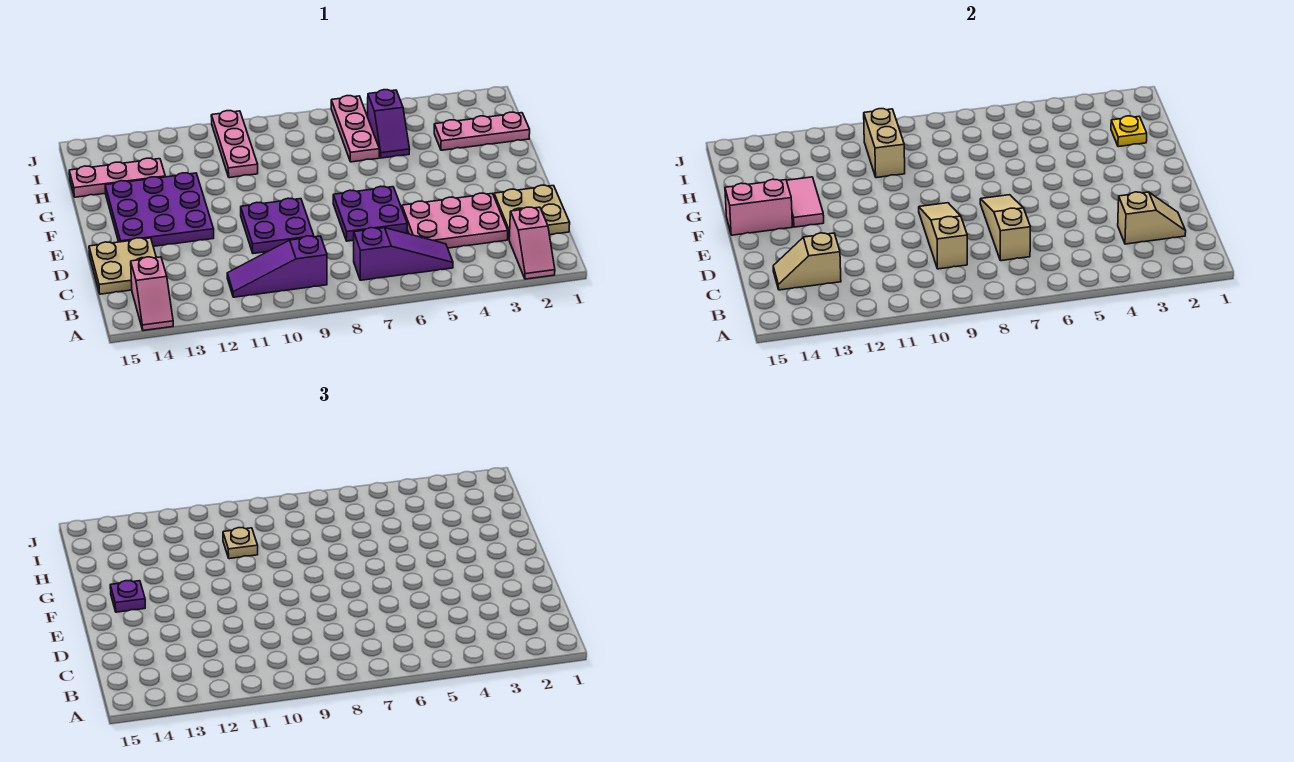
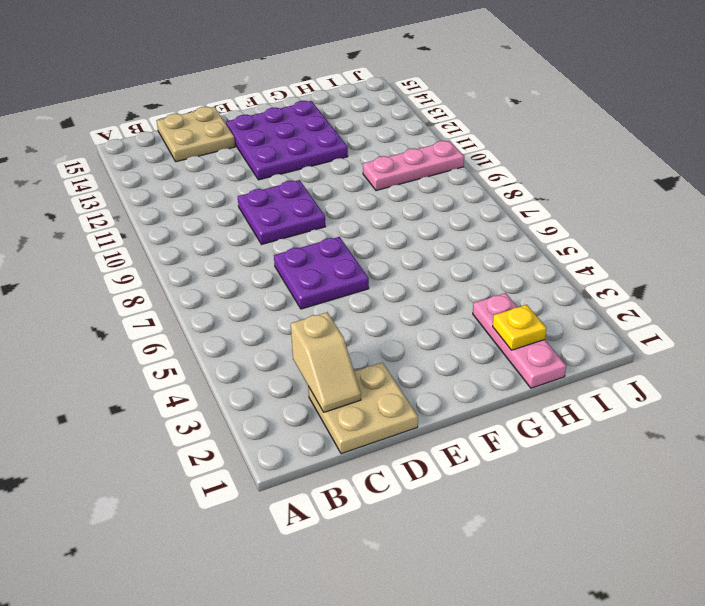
none -> pink 1x2 slope [509,207,555,279]
none -> pink 1x2 slope [131,257,173,331]
none -> purple 1x3 slope [354,228,453,280]

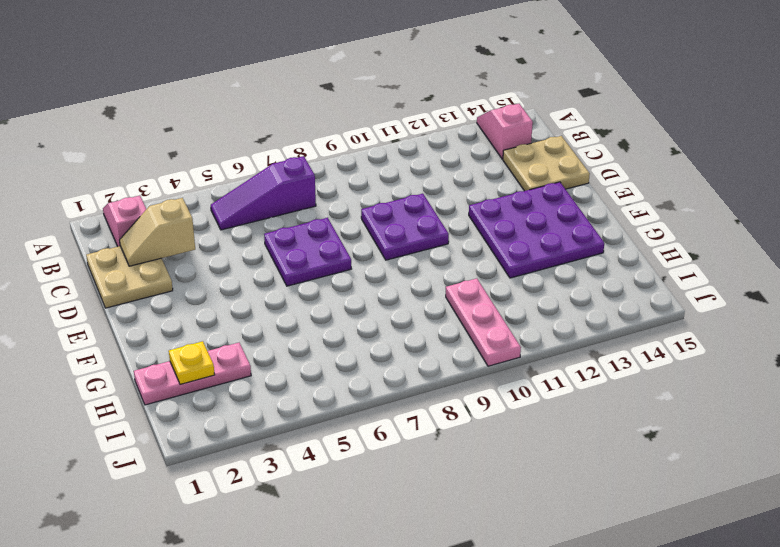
none -> purple 1x3 slope [227,236,327,297]
none -> pink 2x3 plate [402,193,508,248]
none -> purple 1x2 slope [368,90,410,158]

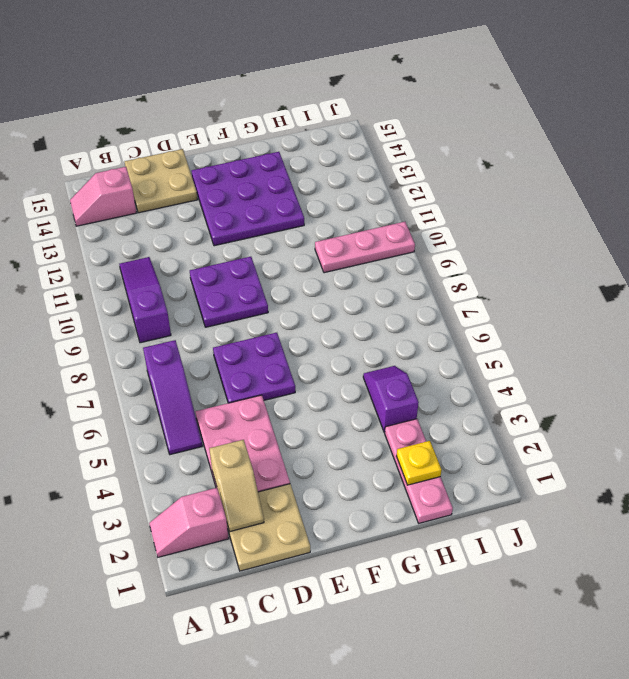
purple 1x2 slope [363,366,419,432] -> purple 1x2 slope turned to [368,90,410,158]
none -> pink 1x3 plate [331,96,379,162]
none -> pink 1x3 plate [69,158,165,197]
none -> tan 1x3 slope [980,195,1030,261]

